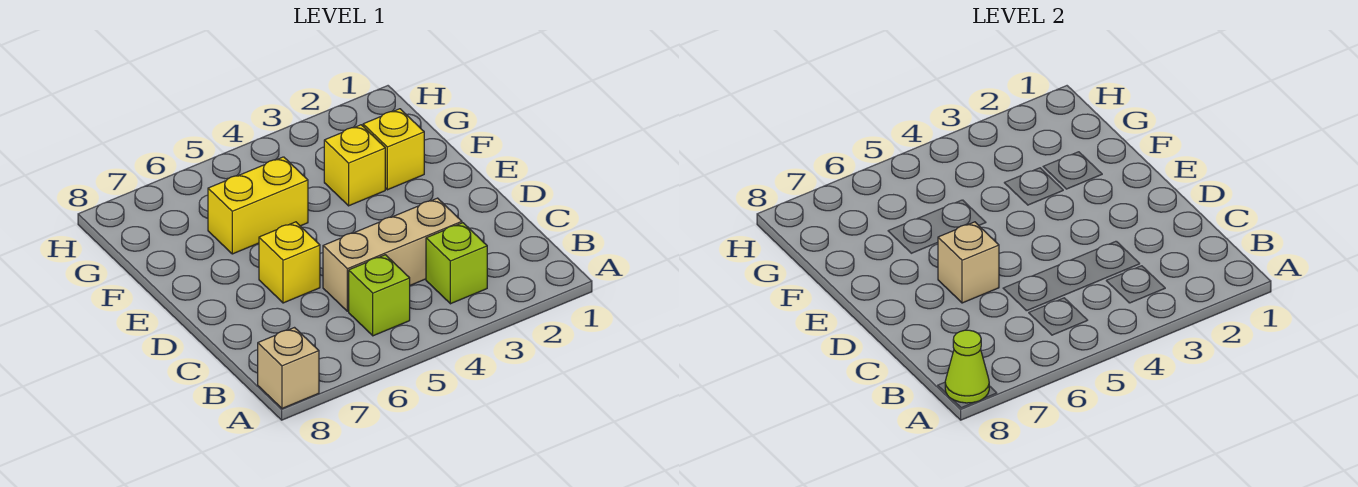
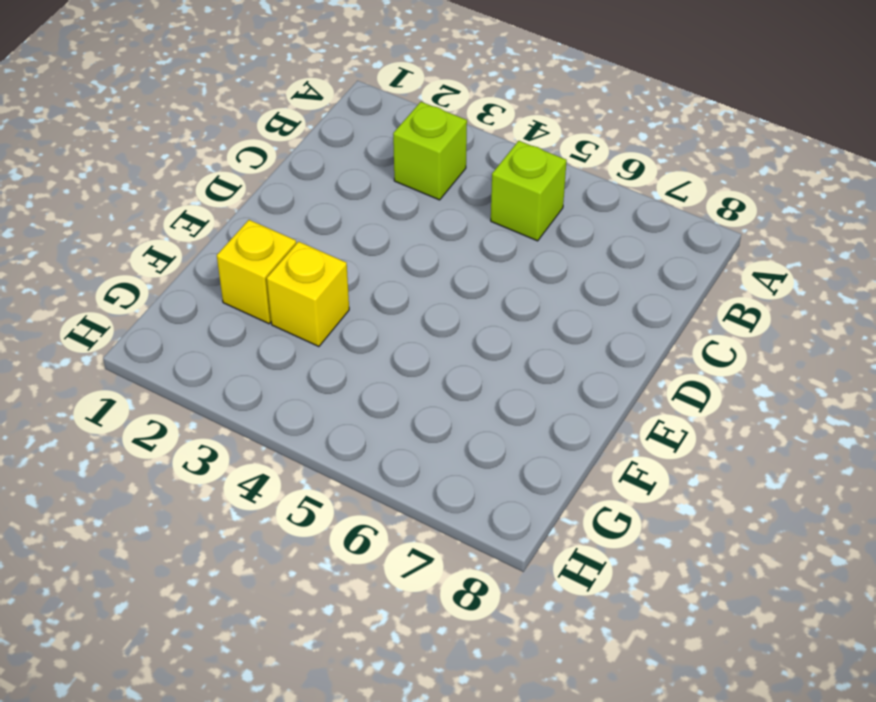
none -> tan 1x1 brick [258,328,319,408]
none -> tan 1x3 brick [323,198,462,311]

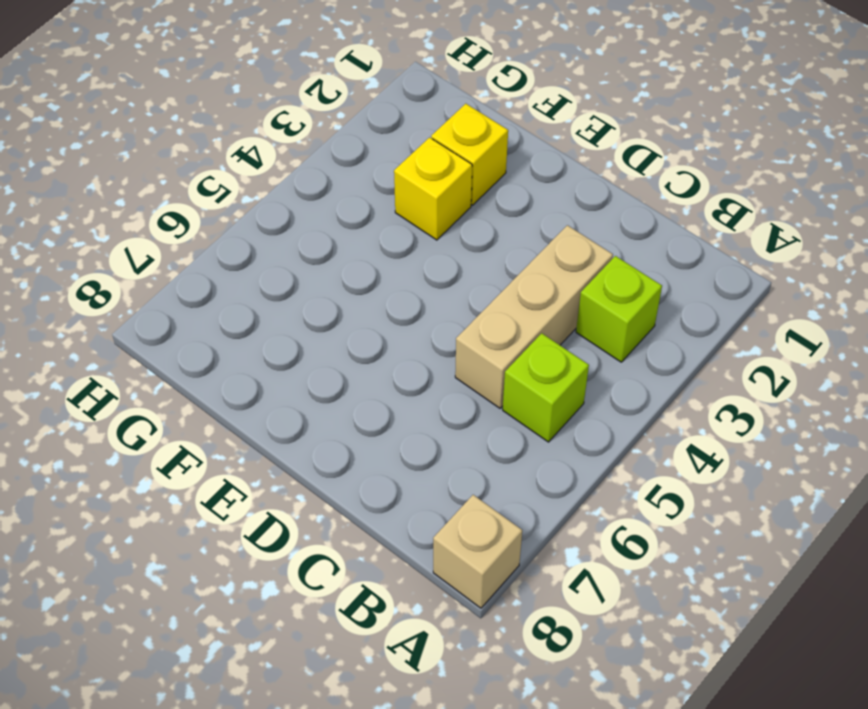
none -> yellow 1x1 brick [259,222,320,303]
none -> yellow 1x2 brick [208,157,308,254]

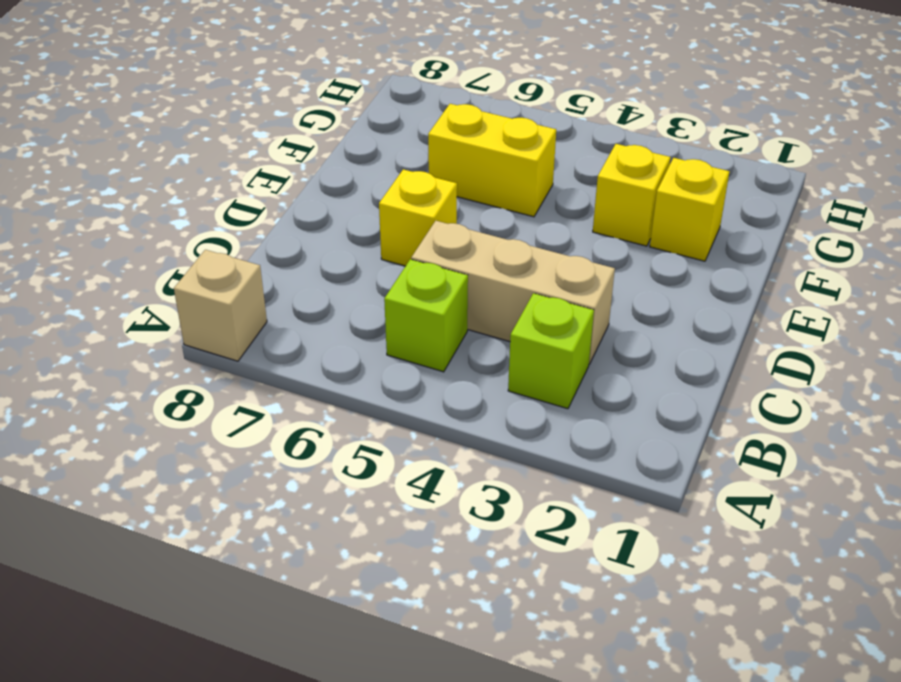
none -> lime 1x1 cone [945,330,989,403]
none -> tan 1x1 brick [938,222,999,303]

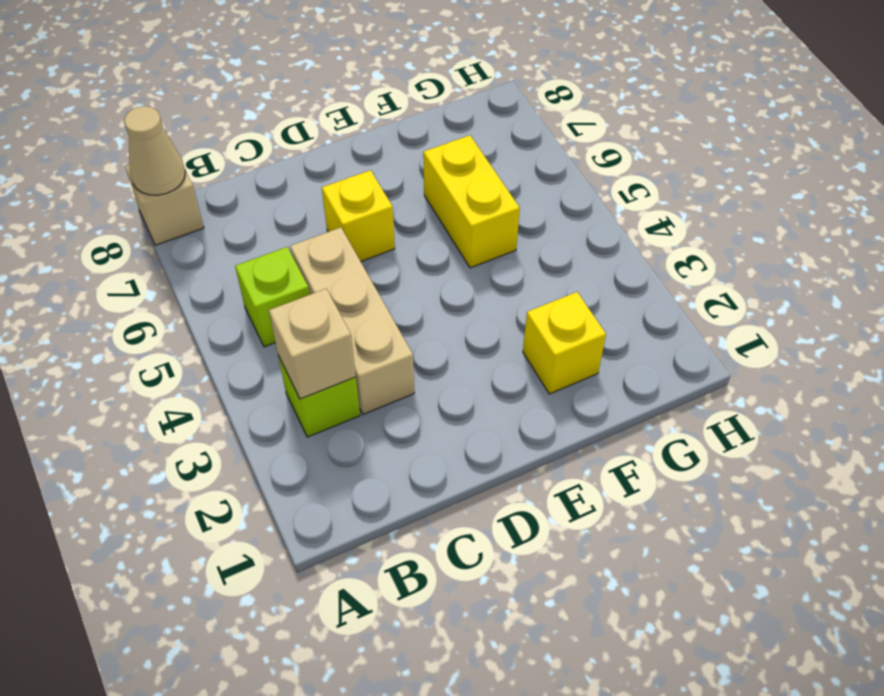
tan 1x1 cone [124,106,185,195] -> lime 1x1 cone [945,330,989,403]
tan 1x1 brick [269,289,356,399] -> tan 1x1 brick moved to [938,222,999,303]
none -> yellow 1x1 brick [324,125,385,206]

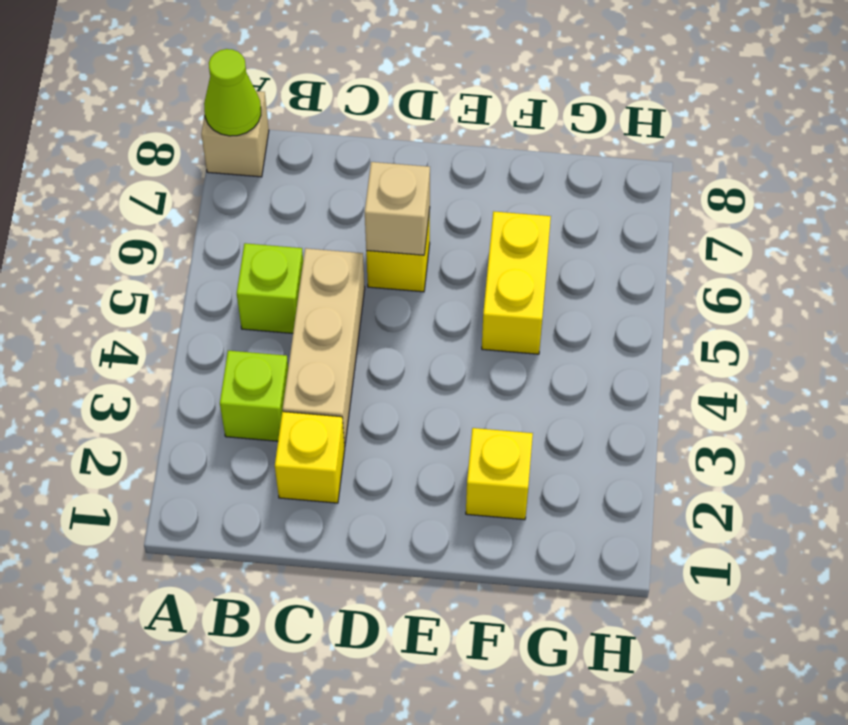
yellow 1x1 brick [275,412,345,503] -> yellow 1x1 brick moved to [324,125,385,206]

